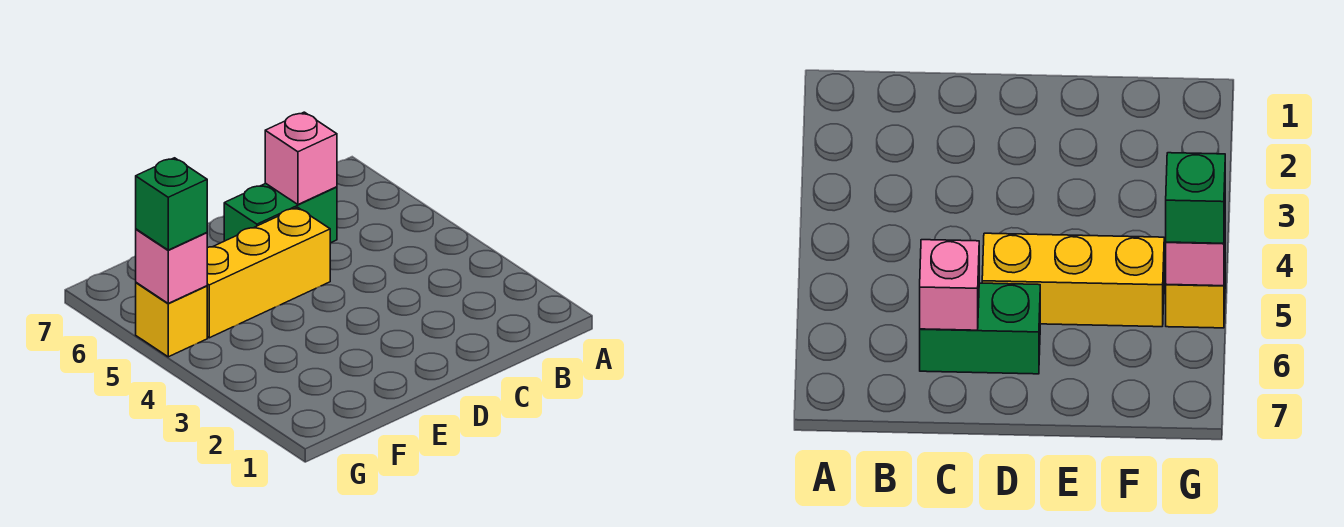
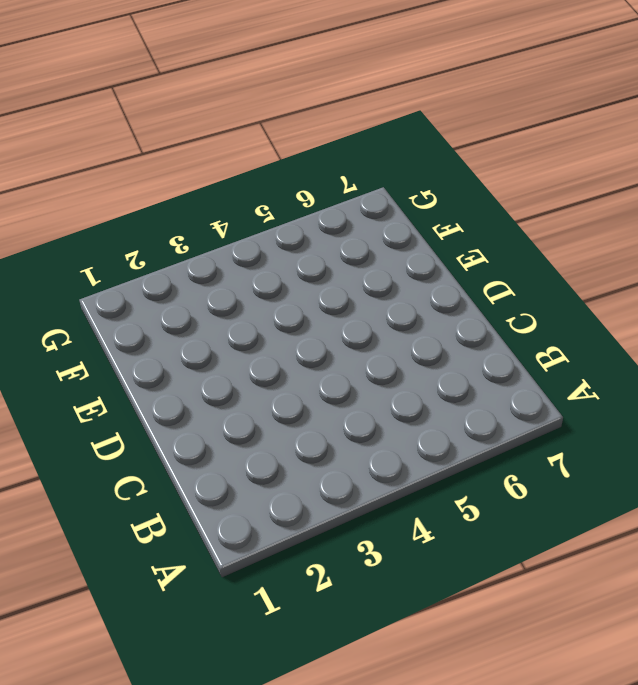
none -> green 1x2 brick [224,183,337,243]
none -> yellow 1x3 brick [207,207,330,338]

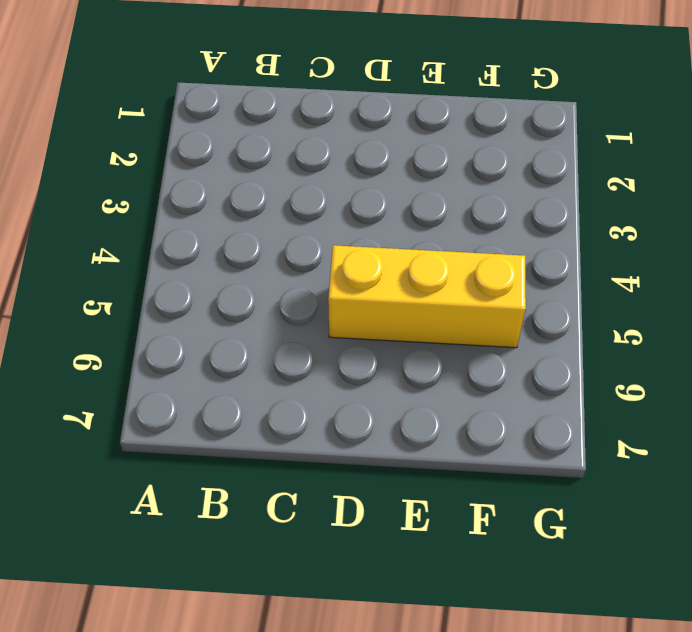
none -> green 1x2 brick [224,183,337,243]
none -> yellow 1x1 brick [136,283,207,357]

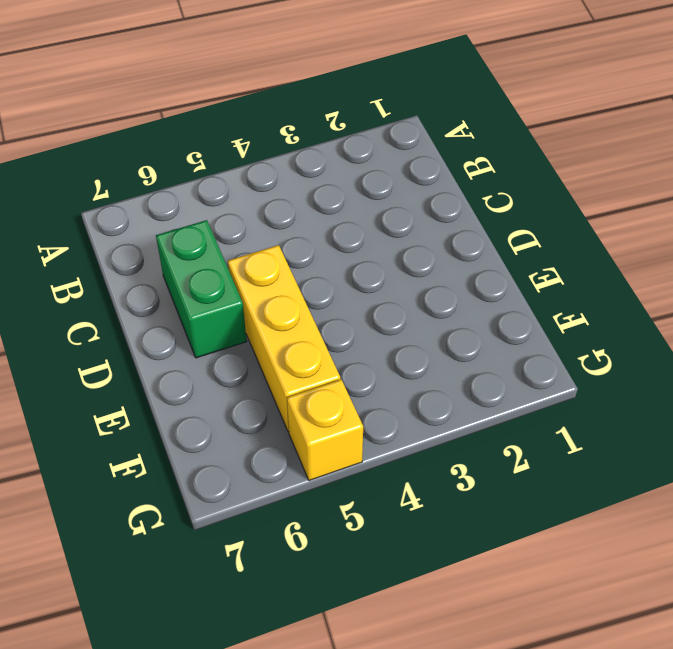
none -> pink 1x1 brick [265,112,337,204]
none -> pink 1x1 brick [136,229,207,303]

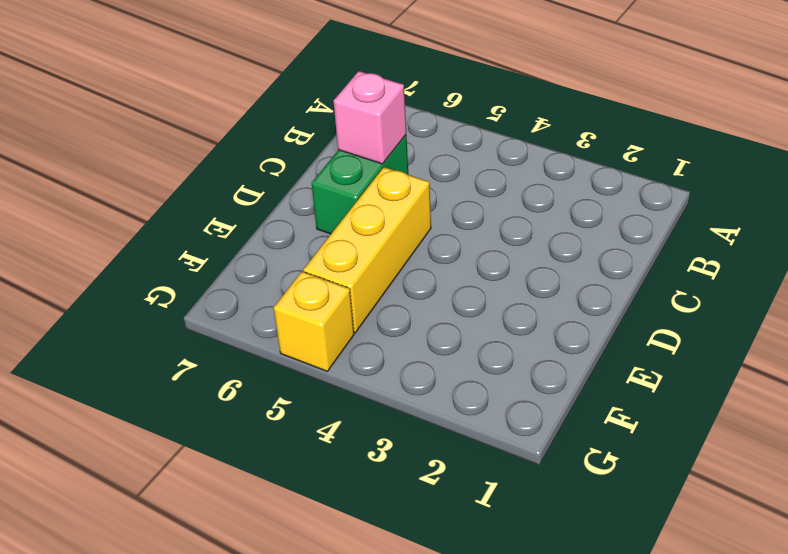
none -> pink 1x1 brick [136,229,207,303]
none -> green 1x1 brick [136,158,207,250]

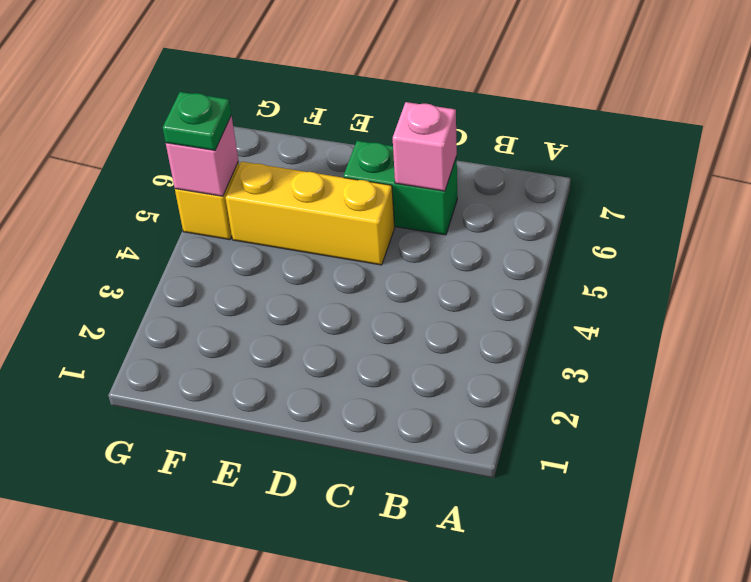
green 1x1 plate [163,92,231,150] -> green 1x1 brick [136,158,207,250]

